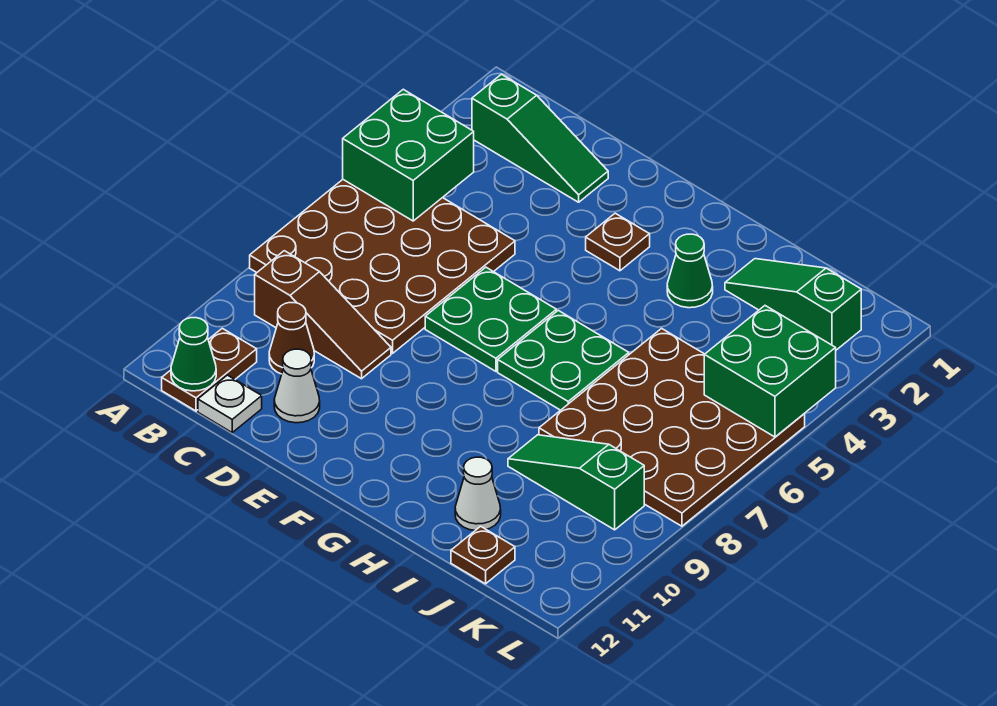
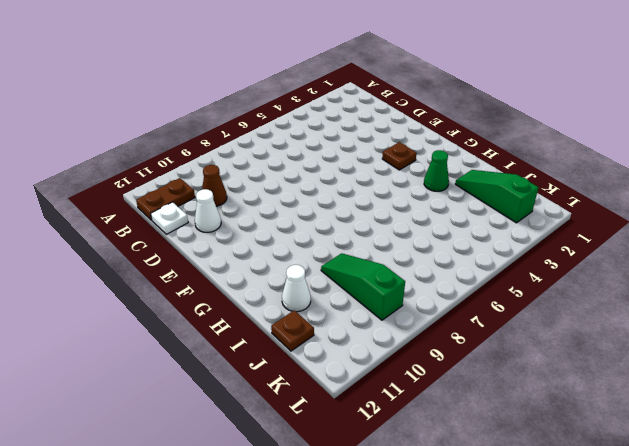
none -> brown 4x4 plate [250,180,515,353]
none -> green 1x3 slope [472,74,608,202]
none -> brown 1x3 slope [255,251,391,379]

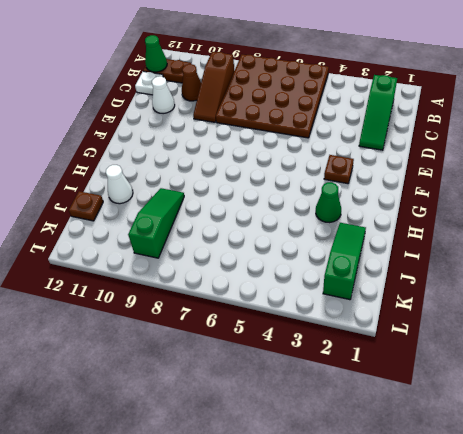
none -> green 2x2 plate [425,267,556,371]
none -> green 2x2 plate [498,310,629,410]
none -> brown 4x4 plate [539,328,805,526]

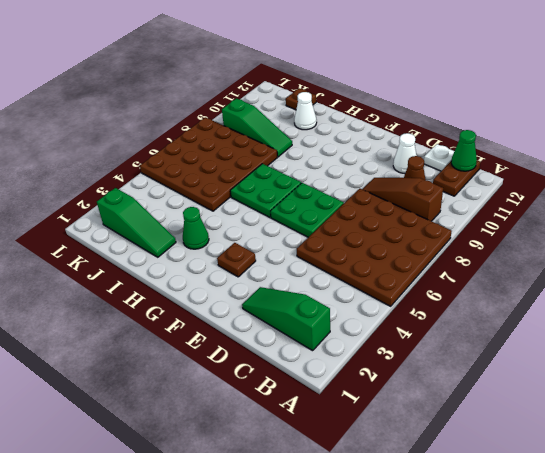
none -> green 2x2 brick [343,89,474,221]
none -> green 2x2 brick [704,306,836,437]

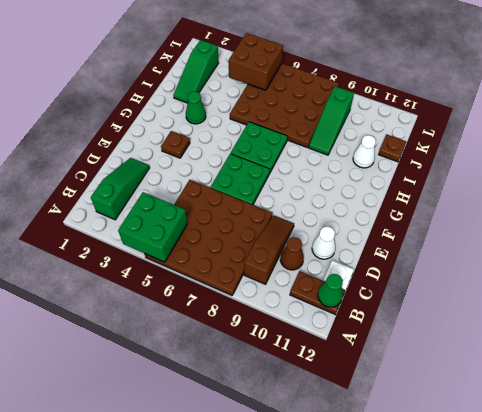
brown 2x2 brick [229,33,283,90] -> green 2x2 brick [704,306,836,437]

